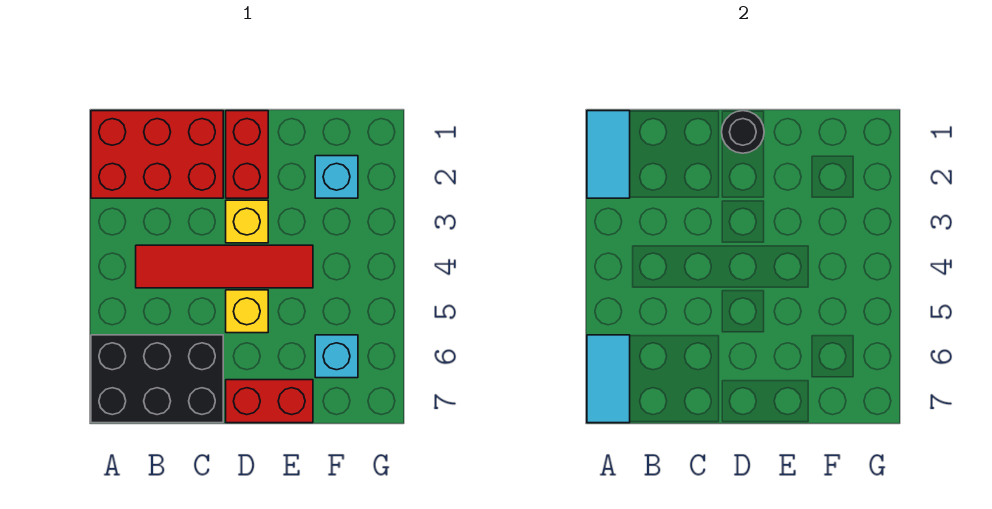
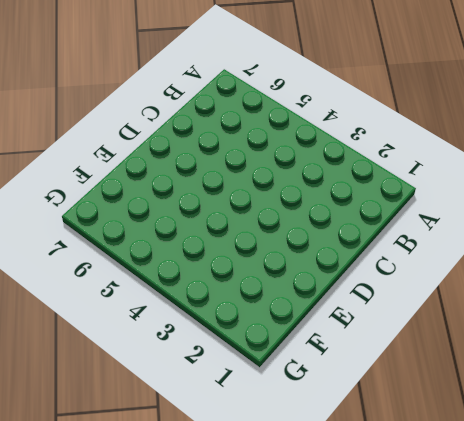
none -> red 2x3 brick [91,111,223,198]
none -> black 2x3 brick [91,335,223,423]
none -> red 1x4 tile [136,245,313,288]

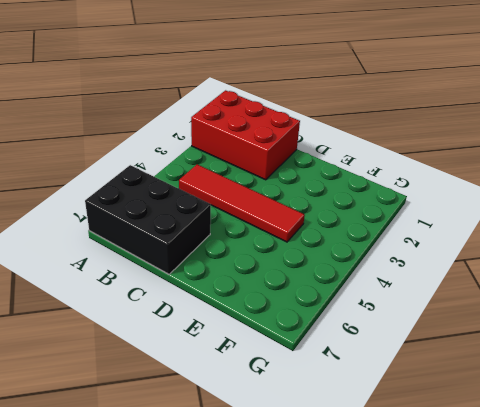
none -> red 1x2 brick [226,111,268,198]
none -> yellow 1x1 brick [226,200,268,243]
none -> yellow 1x1 brick [226,290,268,333]

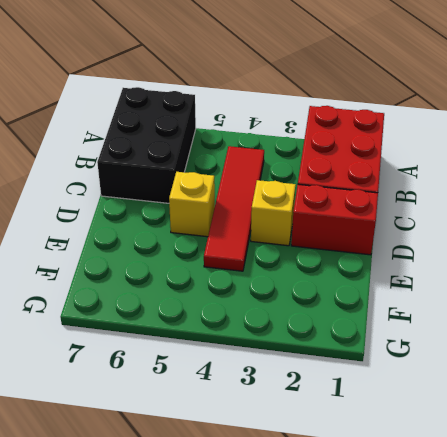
none -> red 1x2 brick [226,380,313,423]
none -> cyan 1x1 brick [315,156,358,198]
none -> cyan 1x1 brick [315,335,358,378]

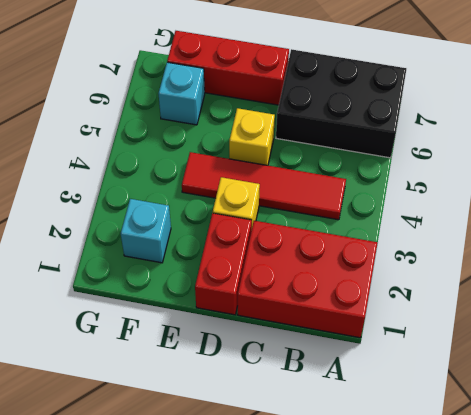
red 1x3 brick [167,31,289,105] -> red 1x2 brick [226,380,313,423]
none -> cyan 1x2 tile [587,111,630,198]
none -> cyan 1x2 tile [587,335,630,423]
none -> black 1x1 round brick [722,111,764,153]

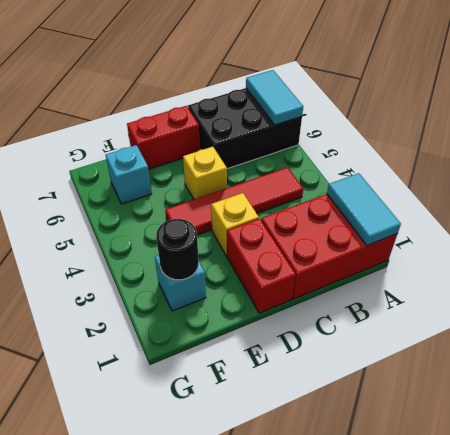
black 1x1 round brick [156,219,199,280] -> black 1x1 round brick moved to [722,111,764,153]

